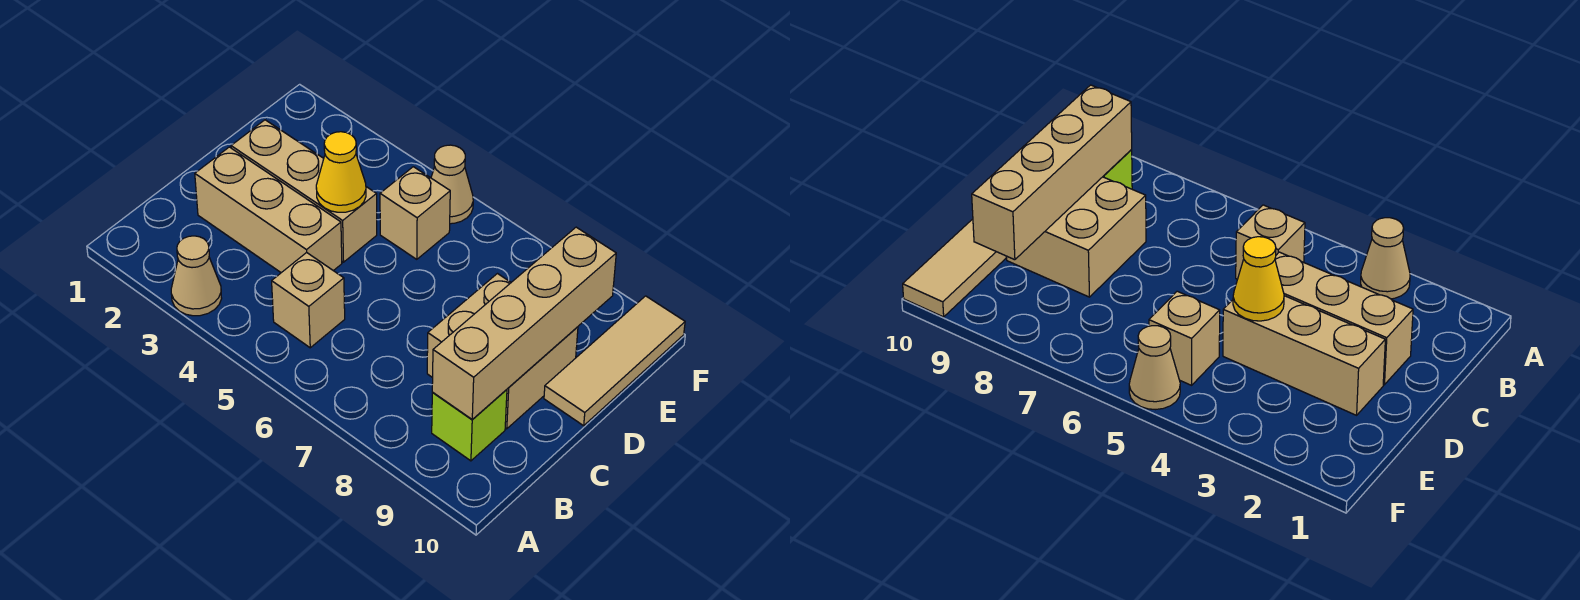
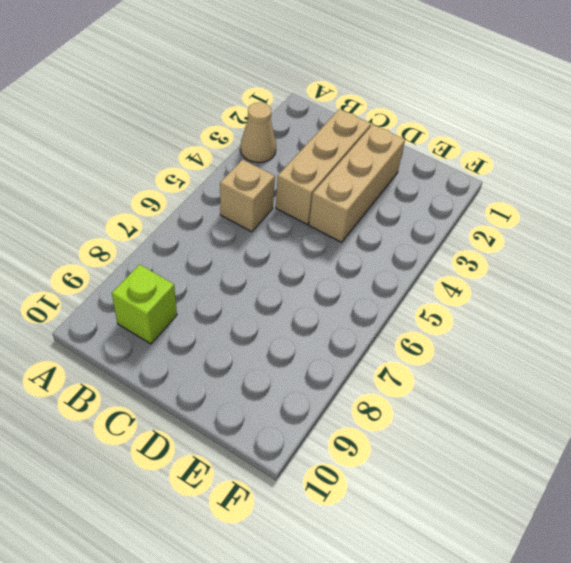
none -> tan 2x2 brick [427,274,578,429]
none -> tan 1x3 tile [544,296,685,426]

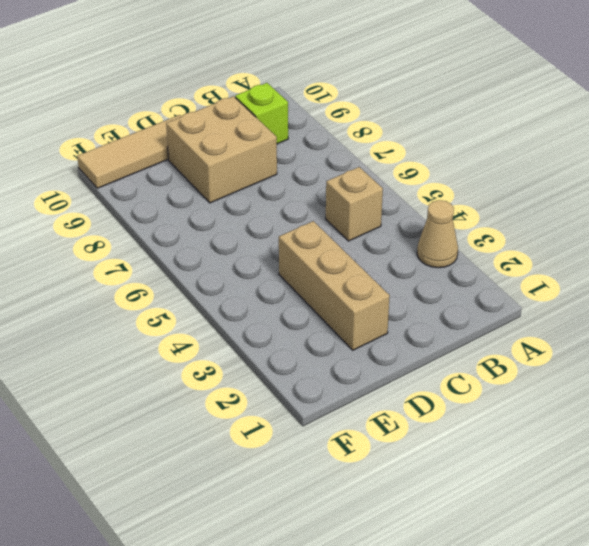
none -> tan 1x3 brick [195,147,342,273]
none -> tan 1x1 brick [380,167,450,259]

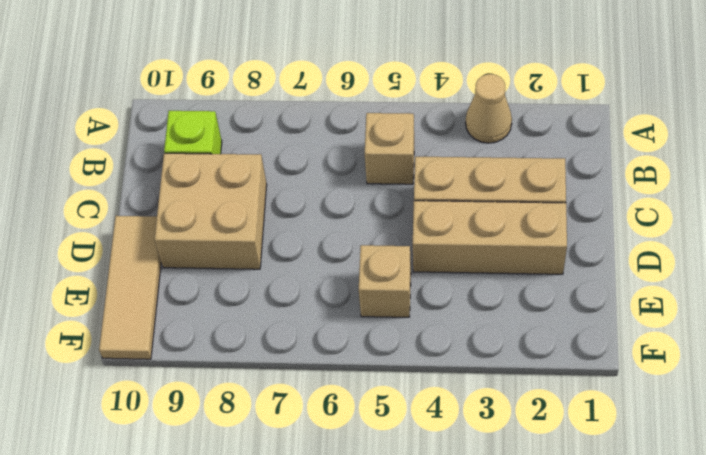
none -> tan 1x1 cone [431,145,473,224]
none -> tan 1x4 brick [432,227,616,420]

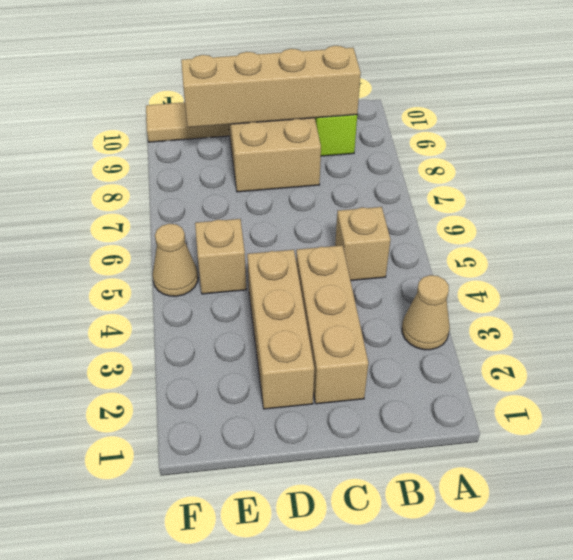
none -> yellow 1x1 cone [316,132,366,212]

